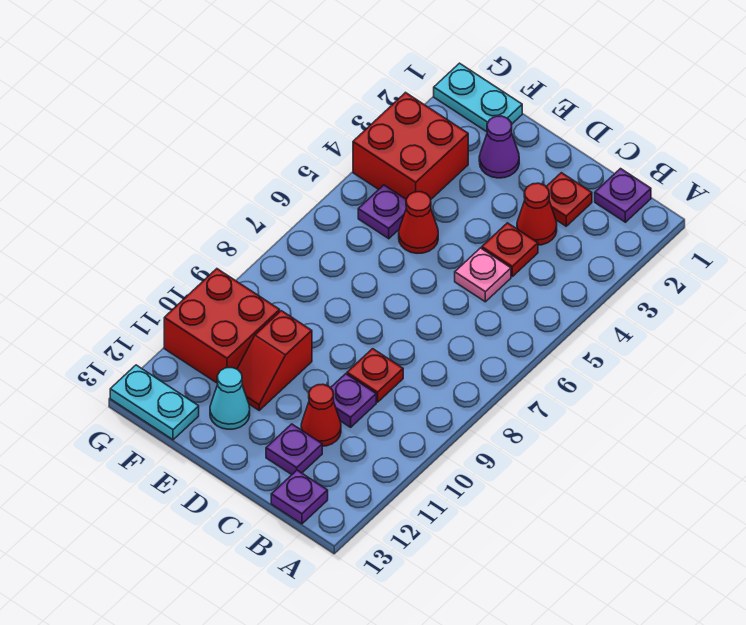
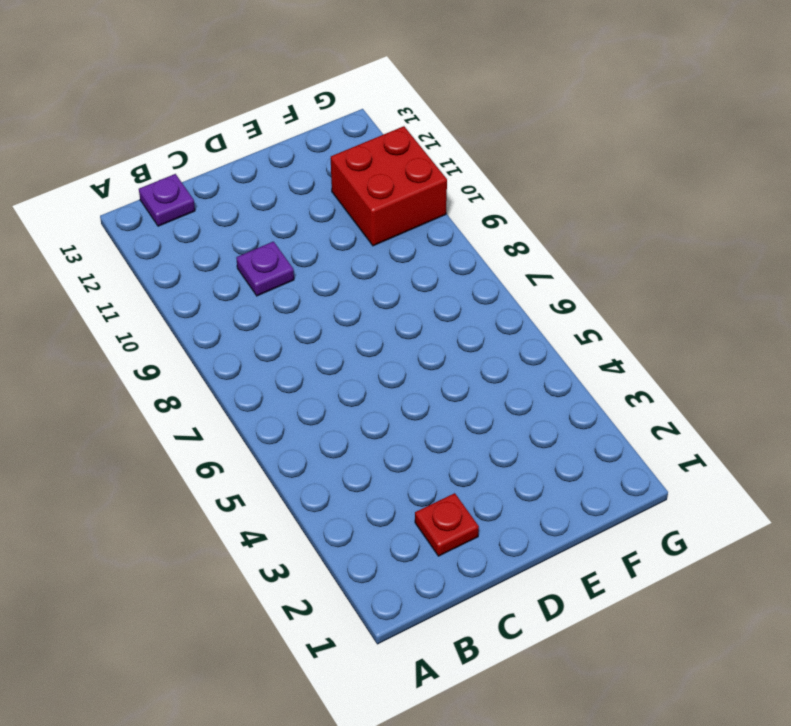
none -> purple 1x1 plate [595,169,651,222]
none -> red 1x1 cone [517,183,557,245]
none -> red 1x1 plate [482,223,538,276]

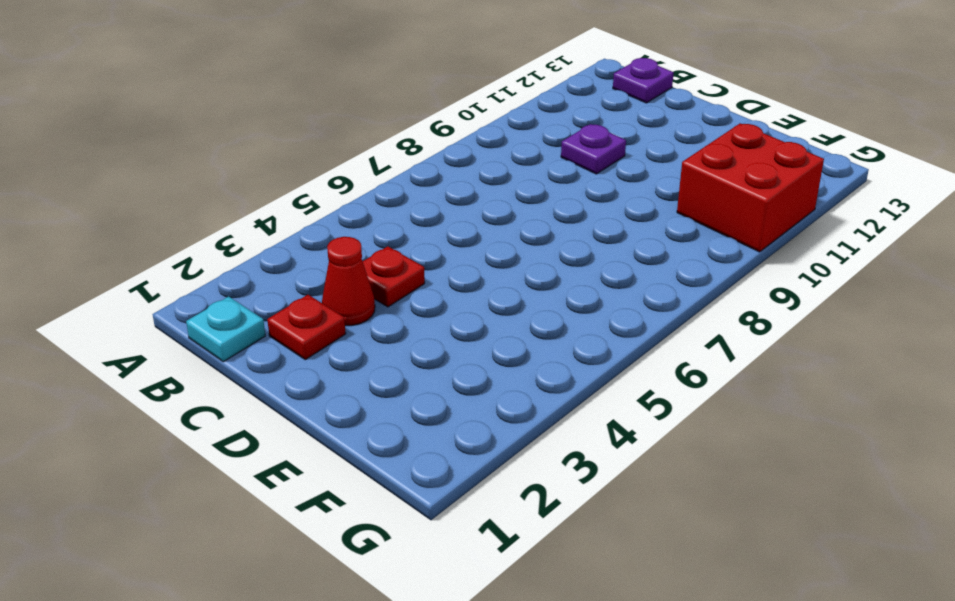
cyan 1x1 plate [186,296,265,362] -> purple 1x1 plate [595,169,651,222]
none -> pink 1x1 plate [455,248,511,302]
none -> red 1x1 plate [347,349,403,402]
none -> red 1x1 cone [301,384,341,446]

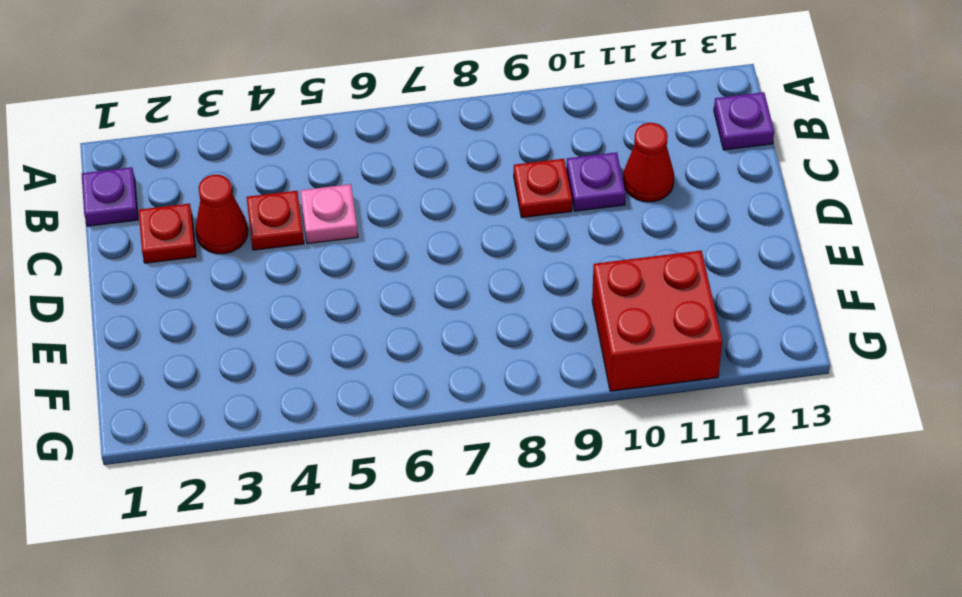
none -> purple 1x1 plate [266,424,322,475]
none -> purple 1x1 cone [479,116,519,178]
none -> red 1x1 cone [399,192,438,254]

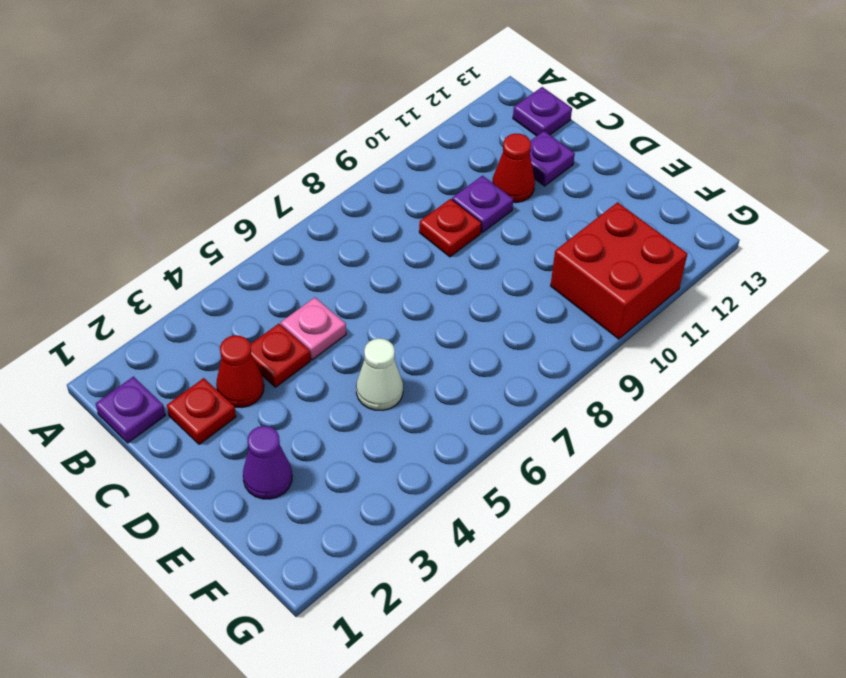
white 1x1 cone [356,338,403,410] -> red 1x1 cone [399,192,438,254]
none -> red 1x2 slope [237,311,312,410]
none -> cyan 1x1 cone [210,368,250,429]
none -> cyan 1x2 plate [434,63,522,132]

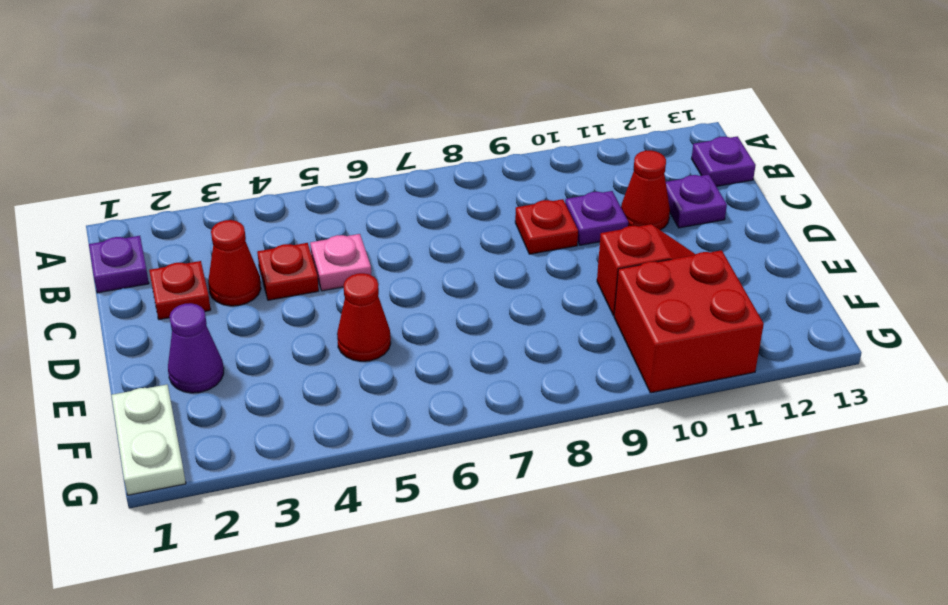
white 1x2 plate [111,385,186,495] -> cyan 1x2 plate [434,63,522,132]
none -> cyan 1x1 cone [210,368,250,429]
none -> red 2x2 brick [353,93,468,199]
none -> purple 1x1 plate [358,185,406,239]

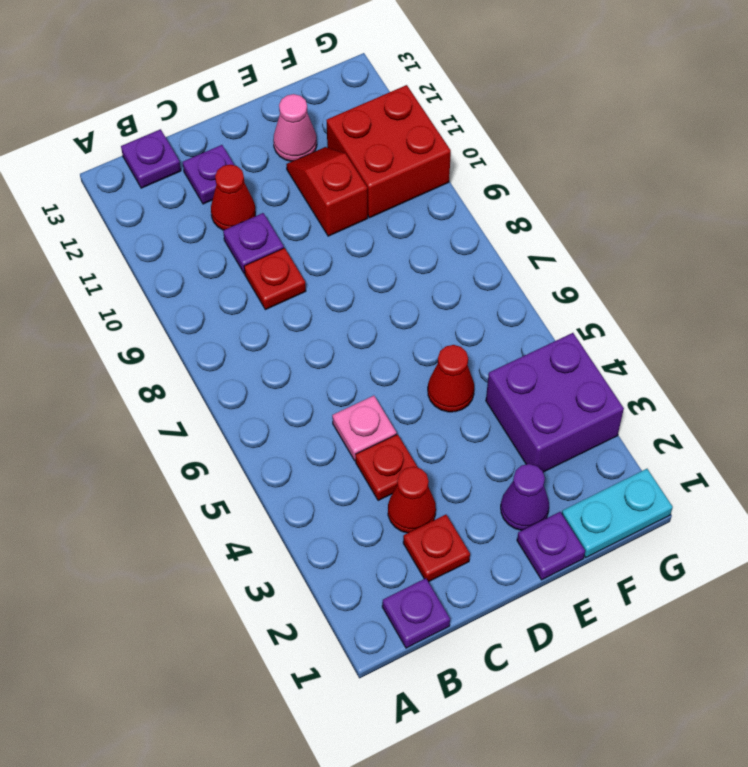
purple 1x1 plate [517,512,585,580] -> purple 1x1 plate moved to [358,185,406,239]
pink 1x1 cone [273,94,317,162] -> cyan 1x1 cone [210,368,250,429]
purple 2x2 brick [486,333,624,472] -> red 2x2 brick [353,93,468,199]
none -> cyan 1x2 plate [110,365,199,440]

